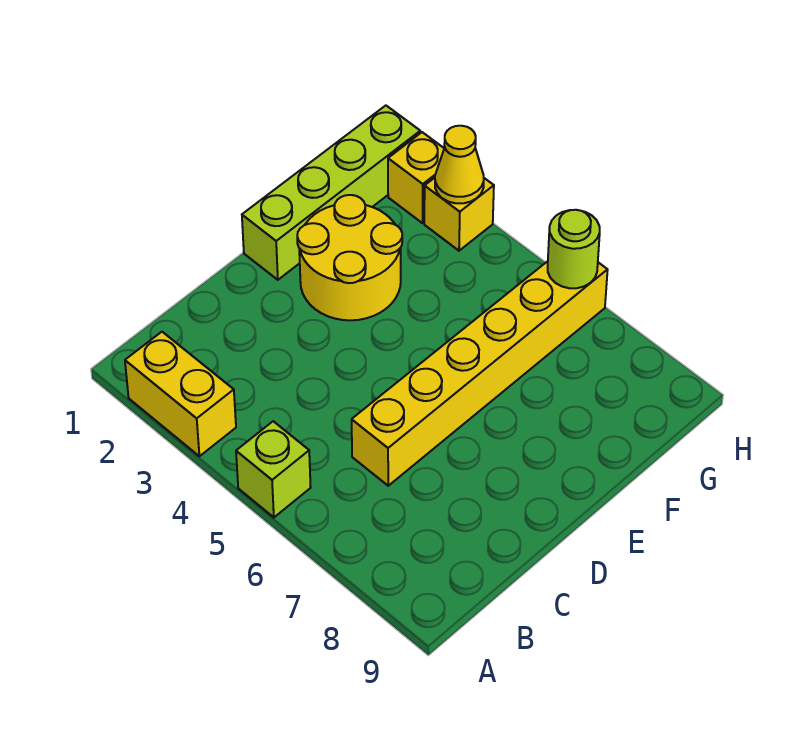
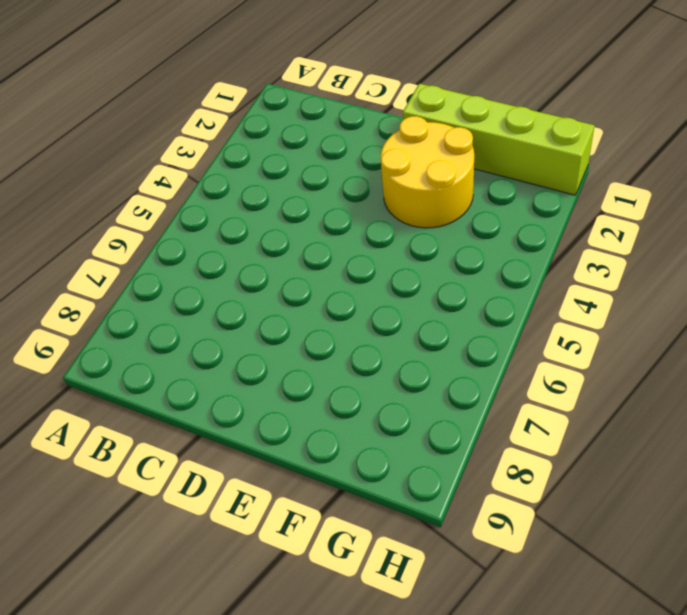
none -> yellow 1x2 brick [125,332,236,456]
none -> lime 1x1 brick [236,421,311,517]

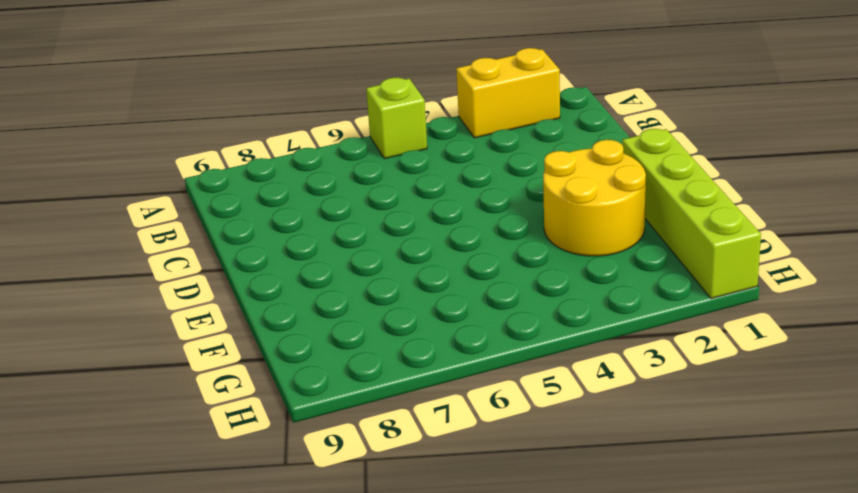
none -> yellow 1x6 brick [352,261,608,486]
none -> yellow 1x1 brick [388,132,444,223]

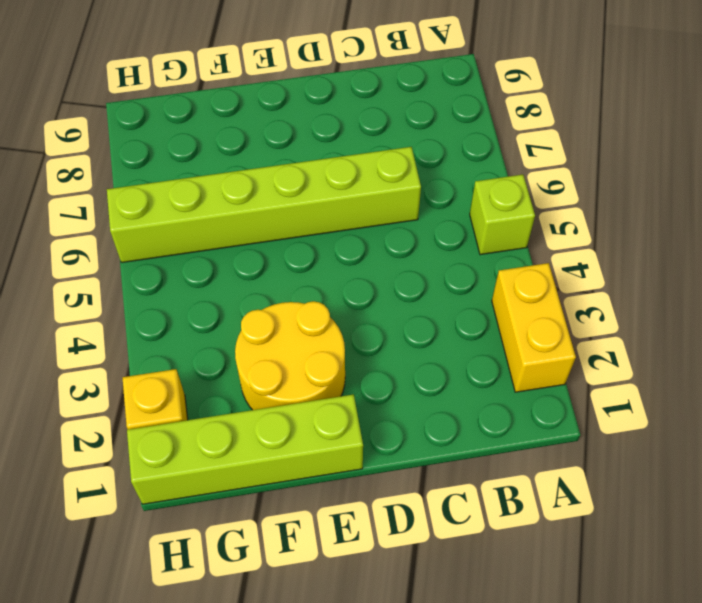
lime 1x6 brick [107,147,421,263] -> yellow 1x6 brick [352,261,608,486]
none -> yellow 1x1 brick [424,178,494,251]
none -> yellow 1x1 cone [435,126,484,203]

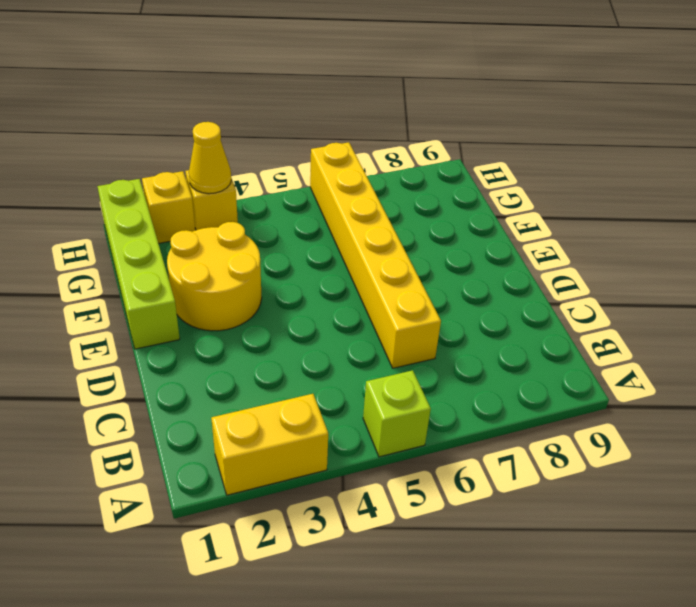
none -> lime 1x1 round brick [548,210,600,288]

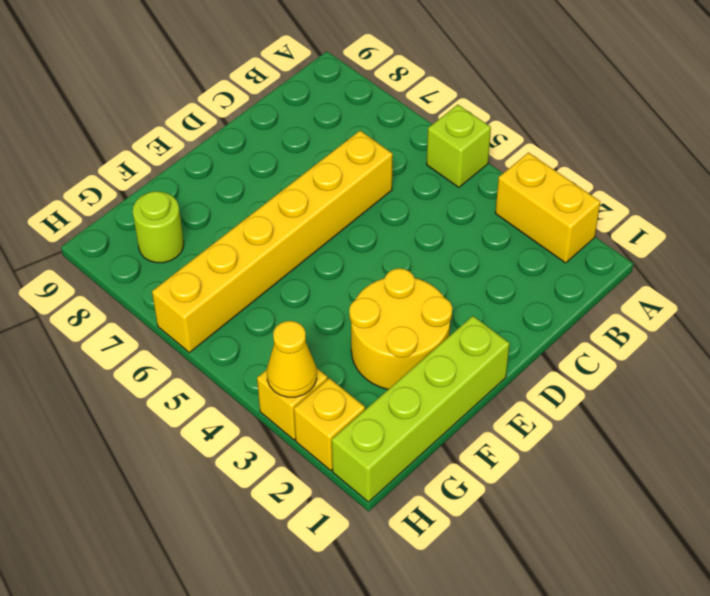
lime 1x1 round brick [133,191,184,263] -> lime 1x1 round brick moved to [548,210,600,288]

